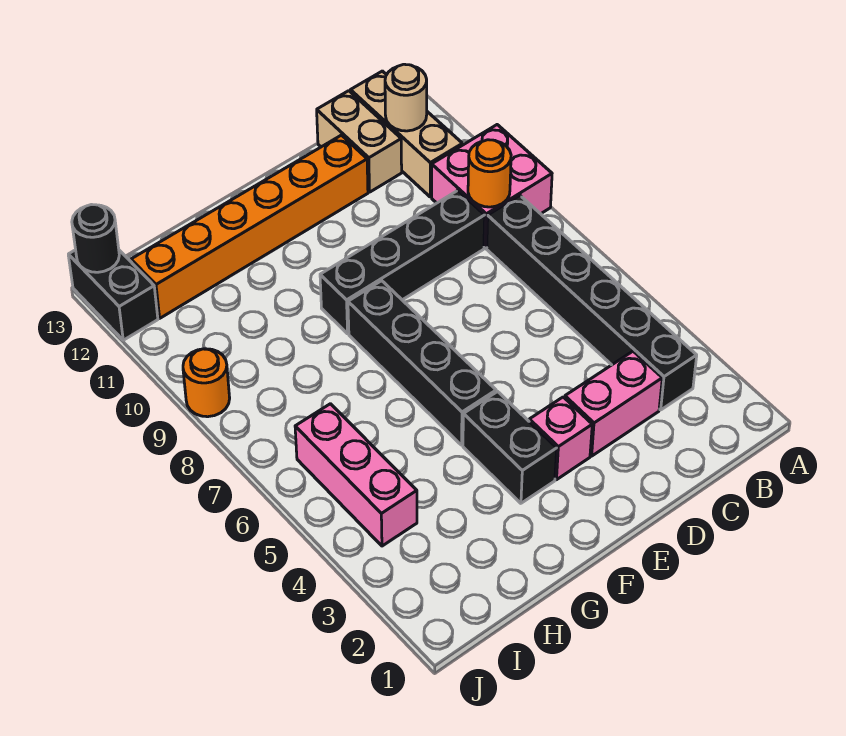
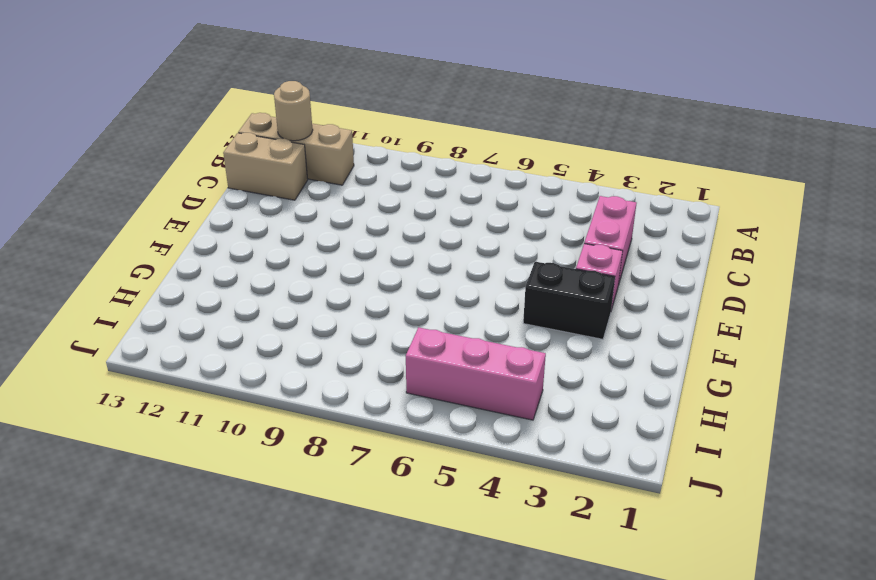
none -> pink 2x2 brick [432,125,552,248]
none -> black 1x6 brick [487,196,697,410]
none -> black 1x4 brick [320,191,485,334]

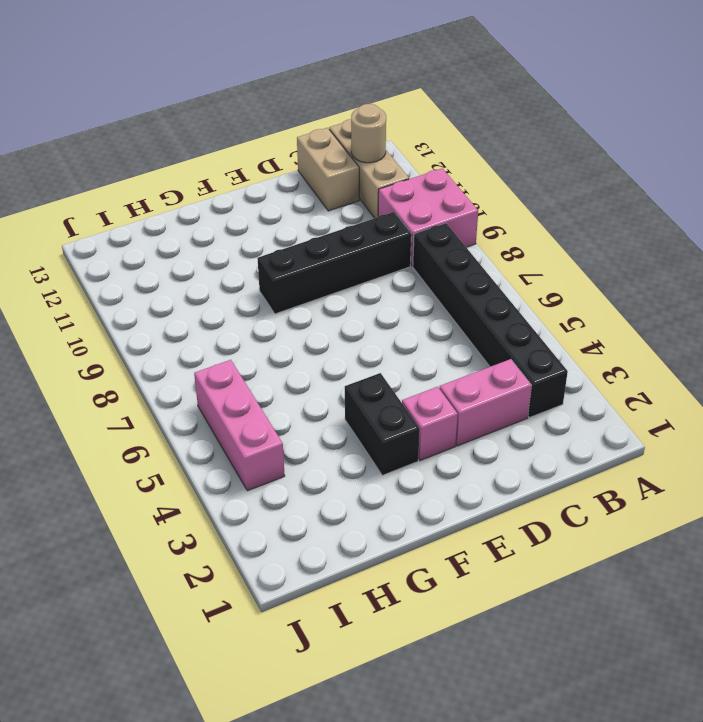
none -> orange 1x6 brick [131,135,368,318]
none -> black 1x4 brick [348,281,496,445]
none -> orange 1x1 round brick [183,349,230,417]

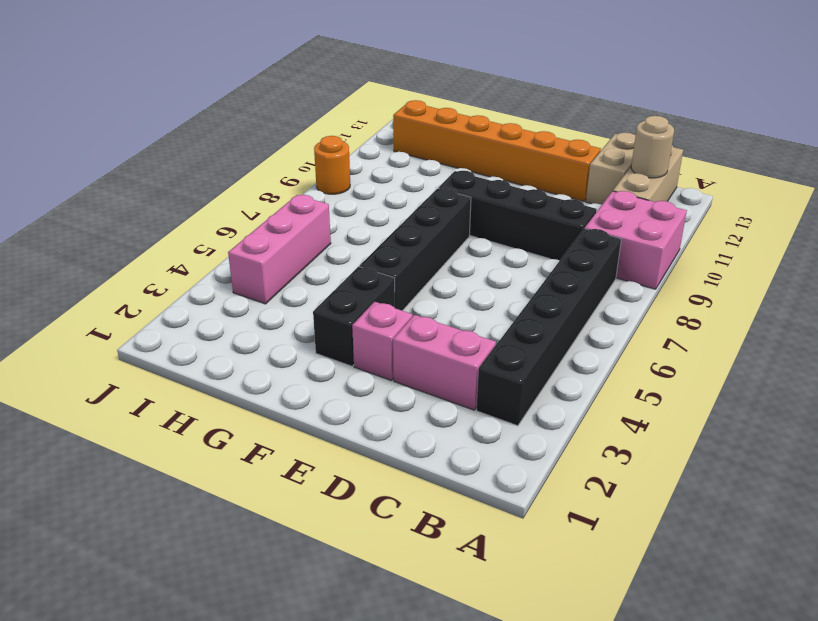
none -> black 1x2 brick [68,250,158,340]
none -> orange 1x1 round brick [468,140,511,207]
none -> black 1x1 round brick [72,205,119,272]

